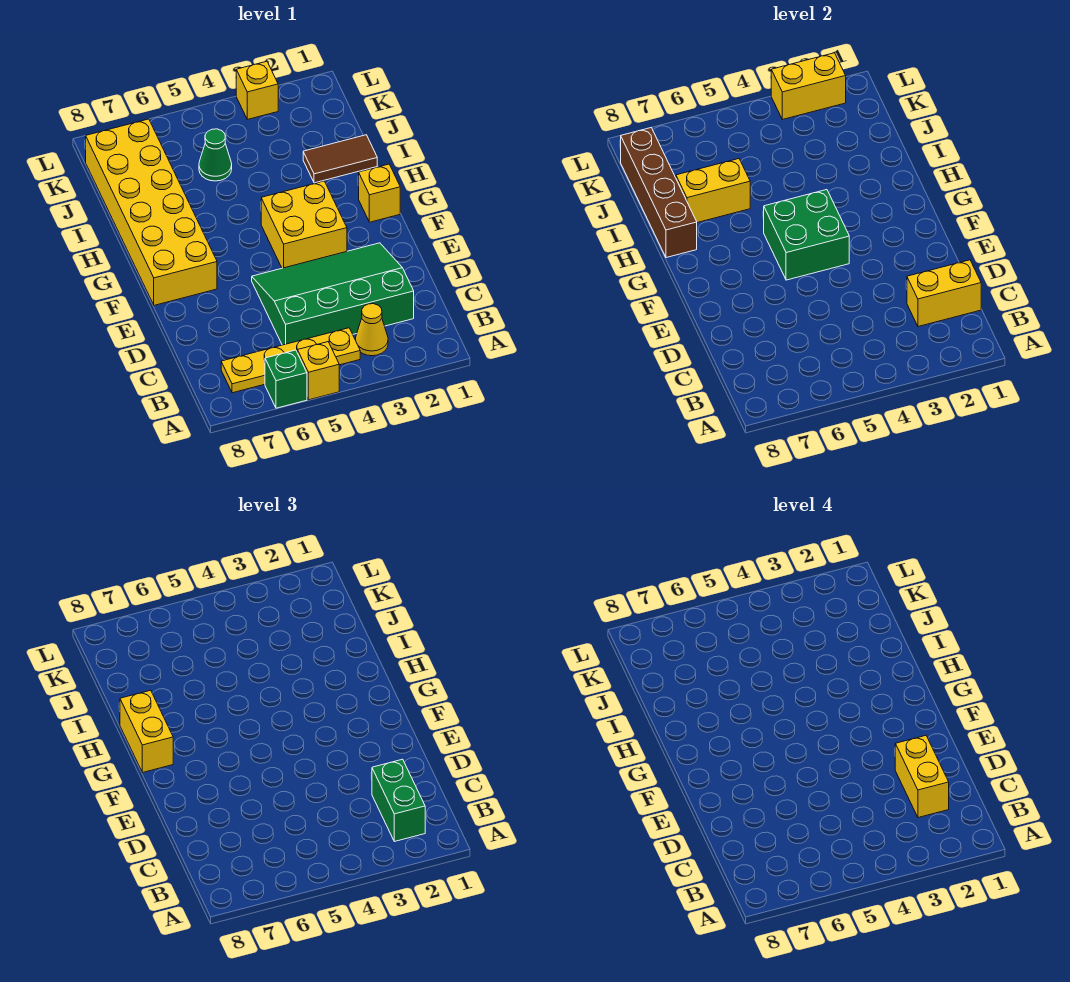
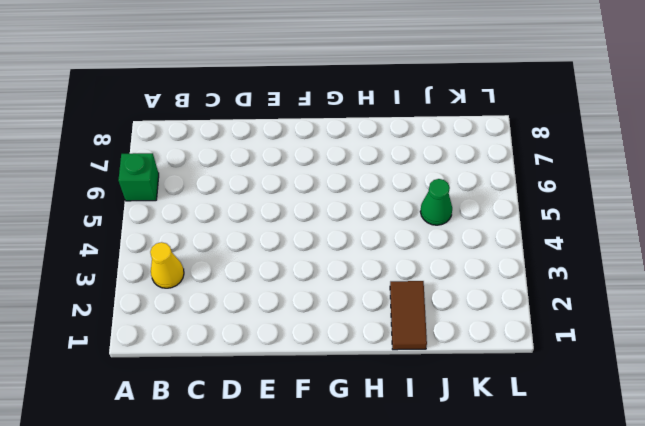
none -> yellow 1x1 brick [298,342,339,400]
none -> yellow 1x4 plate [221,328,360,393]
none -> green 3x4 slope [252,243,414,345]

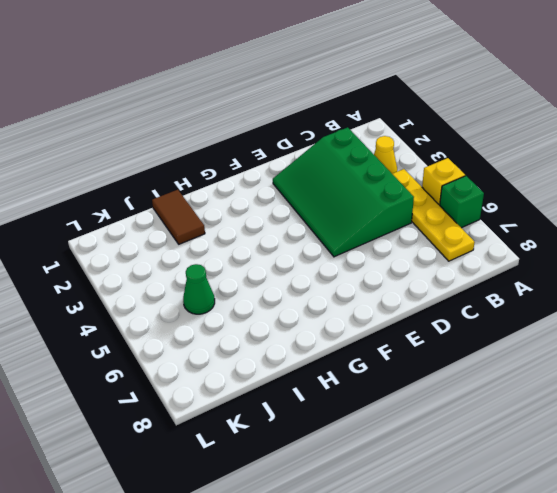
none -> yellow 2x2 brick [261,181,347,268]
none -> yellow 2x6 brick [86,119,217,305]
none -> yellow 1x1 brick [359,164,400,222]

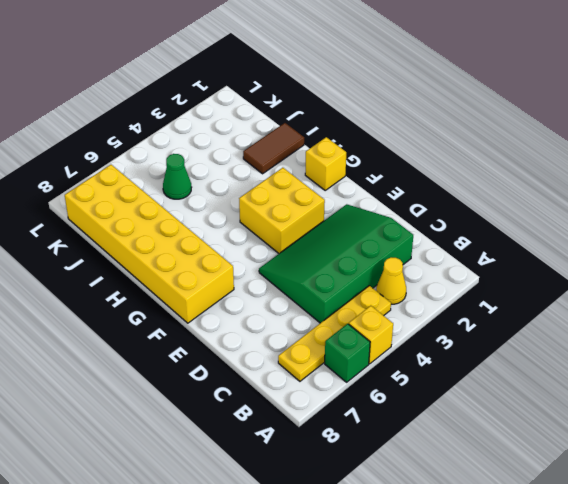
none -> yellow 1x1 brick [236,61,278,120]
none -> yellow 1x2 brick [907,260,981,327]
none -> green 2x2 brick [764,190,849,280]

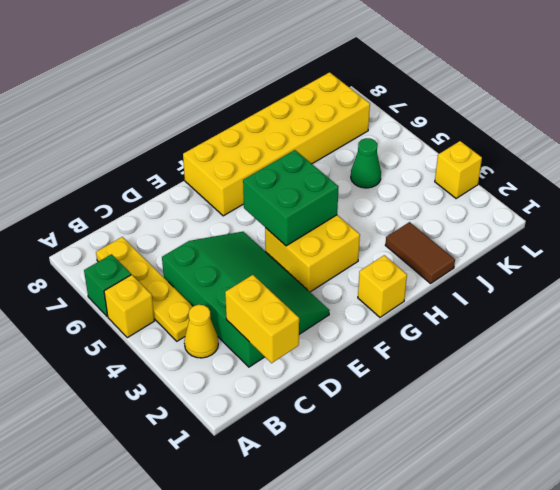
none -> brown 1x4 brick [621,128,697,258]
none -> yellow 1x2 brick [676,159,750,223]
none -> yellow 1x2 brick [771,53,846,120]

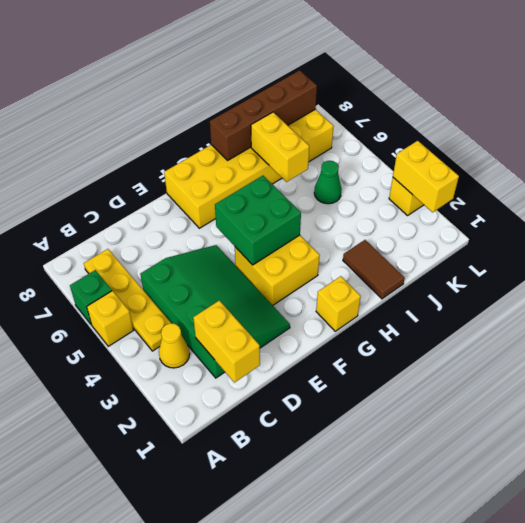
none -> green 1x2 brick [372,759,425,842]
none -> yellow 1x2 brick [120,690,173,773]
none -> yellow 1x2 brick [895,736,949,818]

